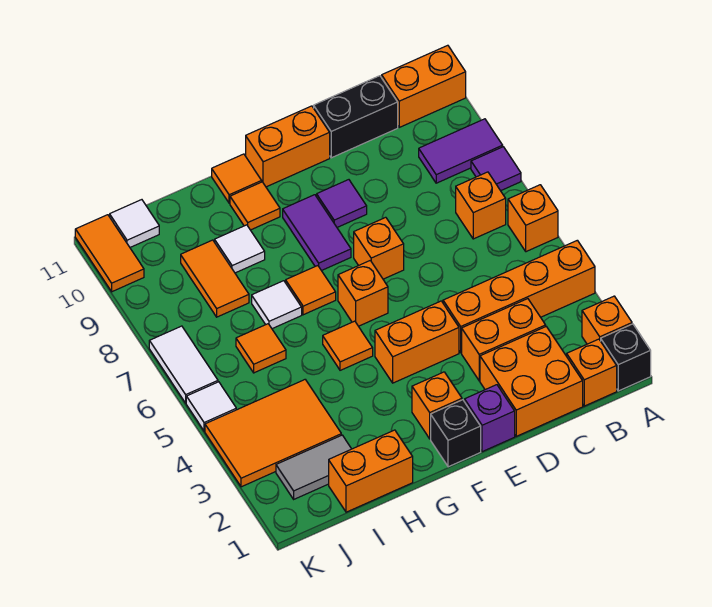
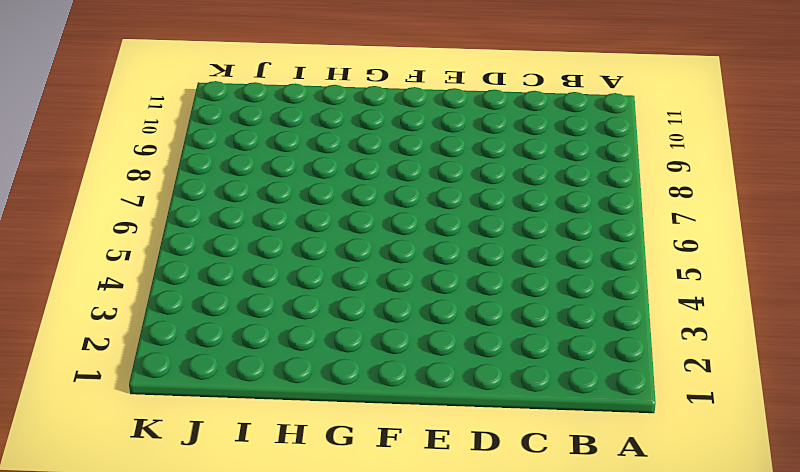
none -> black 1x1 brick [601,324,651,391]
none -> orange 1x1 brick [582,296,632,344]
none -> orange 1x4 brick [443,240,595,353]
none -> orange 1x1 brick [508,185,558,252]

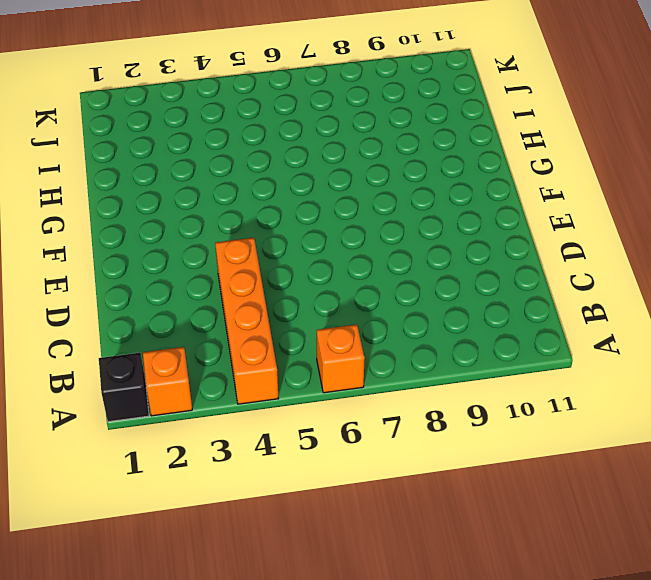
none -> purple 1x1 tile [471,147,521,191]
none -> purple 1x2 tile [419,119,503,183]
none -> orange 1x2 brick [382,45,466,127]
none -> orange 1x1 brick [567,339,617,406]

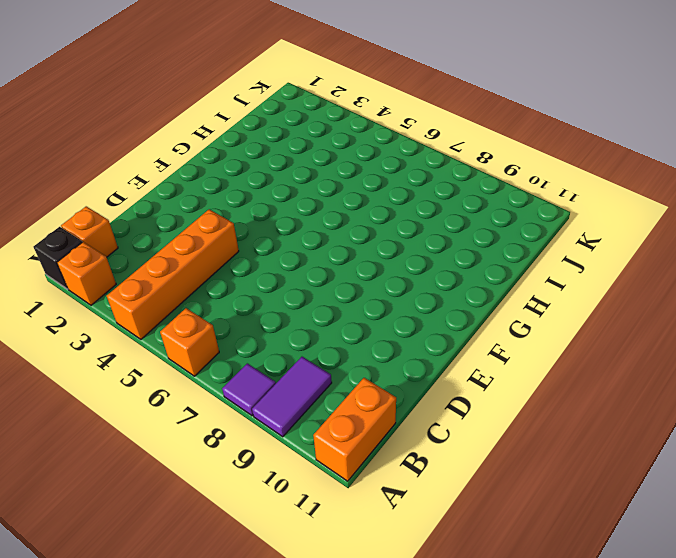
none -> orange 1x1 brick [456,172,506,239]
none -> orange 2x2 brick [480,327,583,436]
none -> orange 1x2 brick [462,299,546,381]
none -> black 1x2 brick [314,76,398,158]

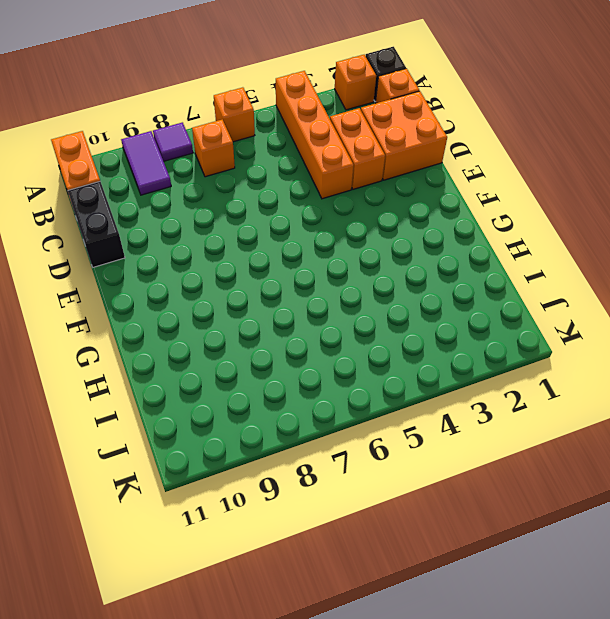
none -> purple 1x1 brick [465,385,515,452]
none -> orange 1x2 brick [375,301,459,383]
none -> orange 1x1 brick [354,217,404,279]
none -> purple 1x1 tile [317,180,367,227]

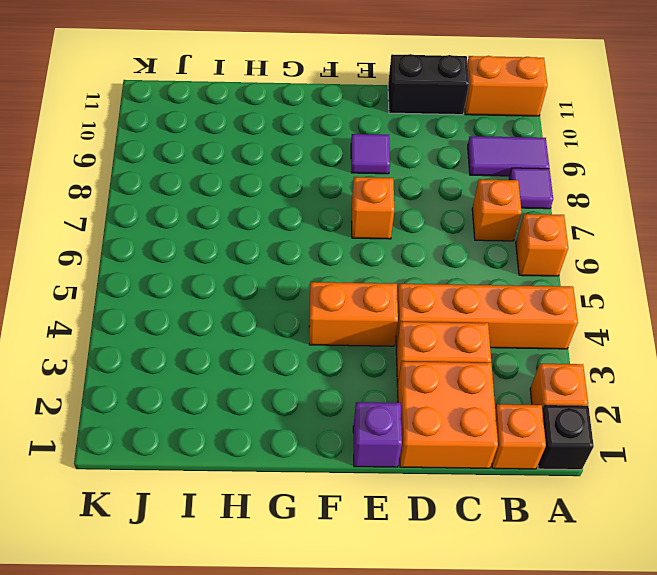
none -> orange 1x2 brick [246,106,330,187]
none -> black 1x1 brick [431,400,481,467]
none -> orange 1x1 brick [412,372,462,439]
none -> orange 1x1 brick [338,261,388,326]

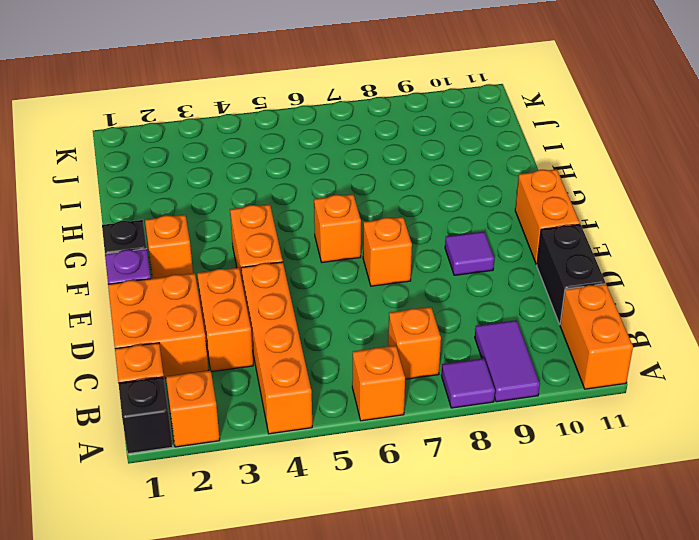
none -> purple 1x2 tile [283,195,351,271]
none -> orange 1x1 tile [323,321,373,370]
none -> orange 1x1 tile [286,266,336,315]
none -> orange 1x1 tile [230,182,280,230]

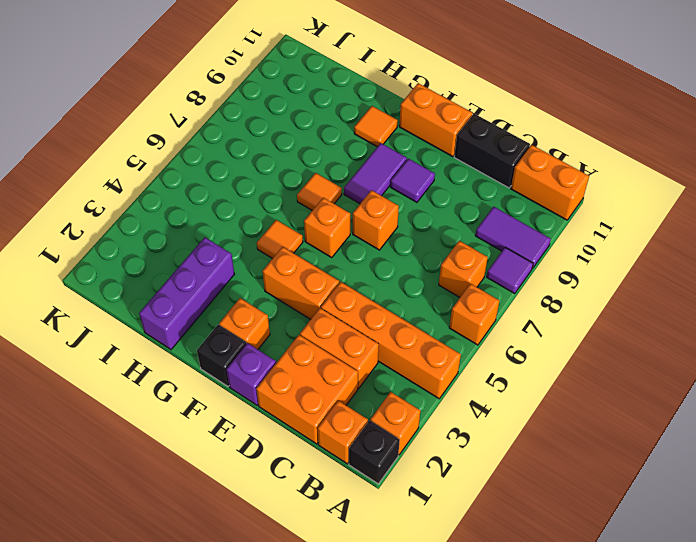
purple 1x3 brick [139,237,234,349] -> orange 1x2 brick [329,430,413,512]
none -> orange 1x1 tile [212,154,262,203]
none -> white 1x1 tile [252,281,302,329]
none -> white 1x1 tile [215,225,265,273]
none -> grey 1x2 tile [276,435,351,499]

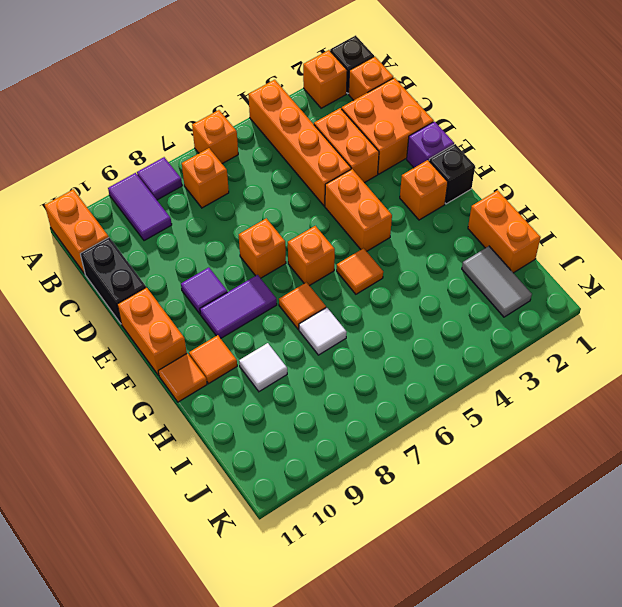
none -> orange 2x3 tile [205,380,341,487]
none -> orange 1x1 tile [236,324,286,373]
none -> orange 1x2 tile [181,240,249,317]
none -> white 1x1 tile [110,200,159,247]

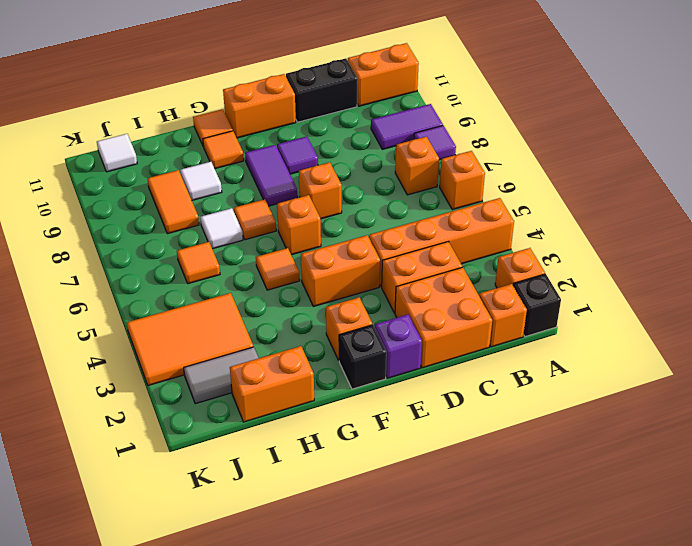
none -> white 1x1 tile [186,382,236,431]
none -> white 1x2 tile [149,326,218,403]
none -> orange 1x2 tile [75,215,144,292]

